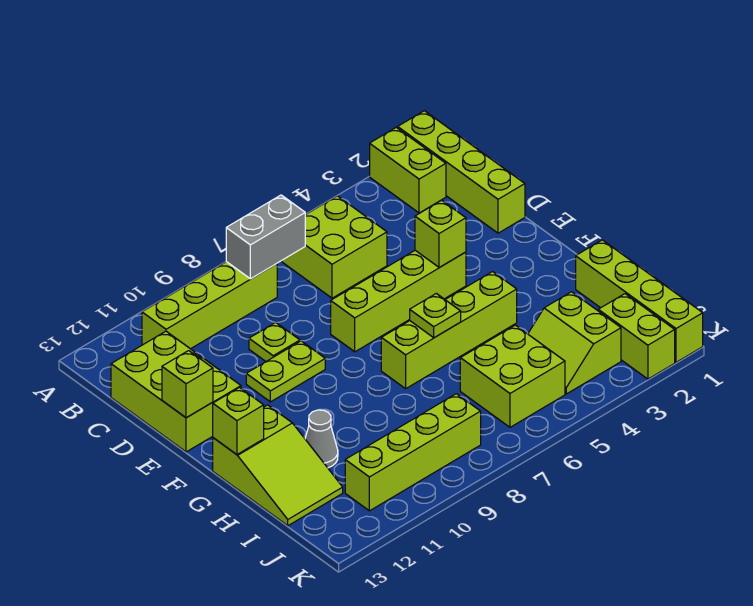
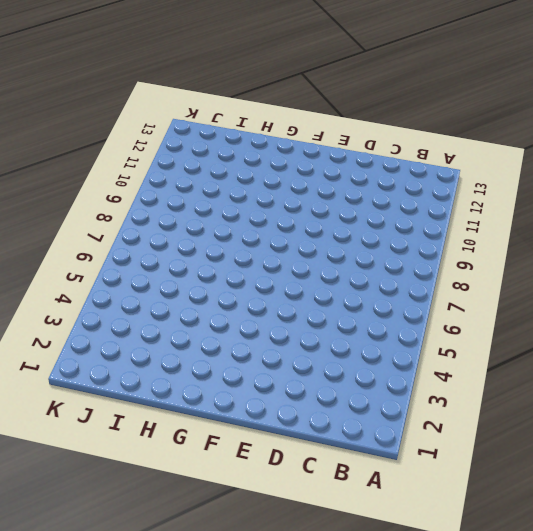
none -> lime 1x4 brick [398,111,525,233]
none -> lime 1x2 brick [370,127,446,213]
none -> lime 2x2 brick [282,196,387,298]

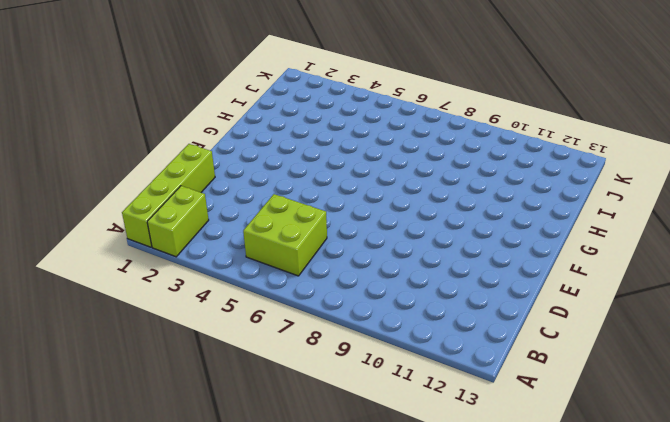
none -> lime 1x4 brick [142,262,277,349]
none -> lime 2x3 brick [111,331,241,452]
none -> lime 1x1 plate [249,322,300,361]

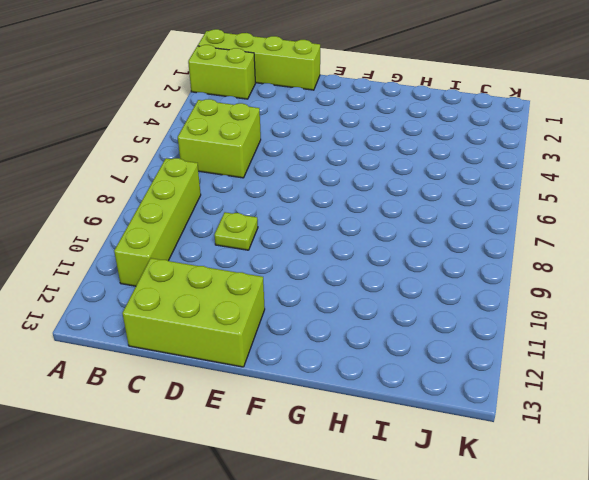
none -> lime 1x4 brick [331,250,466,352]
none -> lime 1x2 plate [246,341,325,402]
none -> lime 1x4 brick [381,272,517,389]

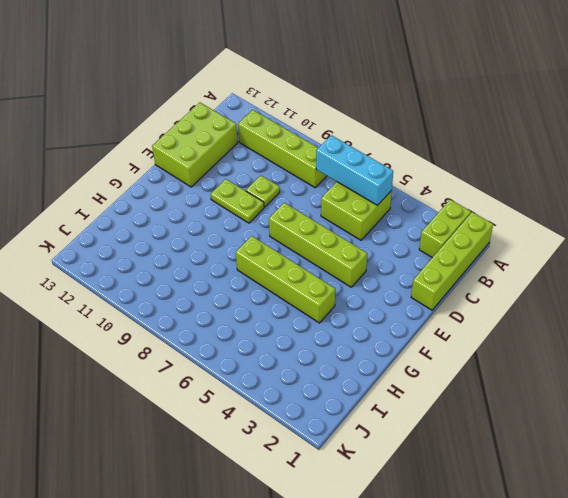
cyan 1x3 brick [316,135,393,206] -> grey 1x2 brick [226,195,305,279]
none -> lime 2x3 slope [213,405,343,526]
none -> lime 1x4 brick [576,240,703,362]
none -> grey 1x1 cone [305,410,338,468]

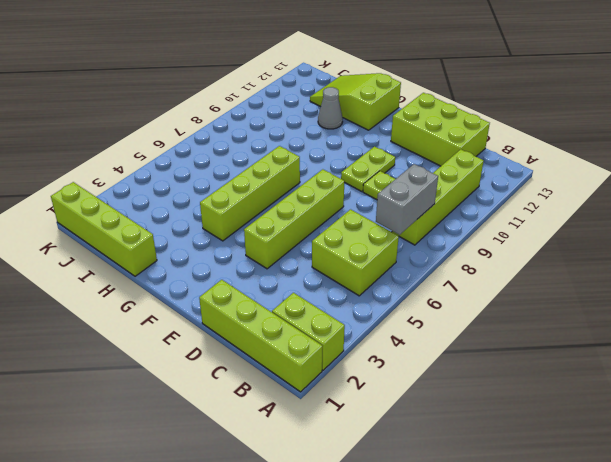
none -> lime 2x2 slope [528,292,621,394]
none -> lime 2x2 brick [460,325,565,427]
none -> lime 1x2 brick [598,294,675,379]

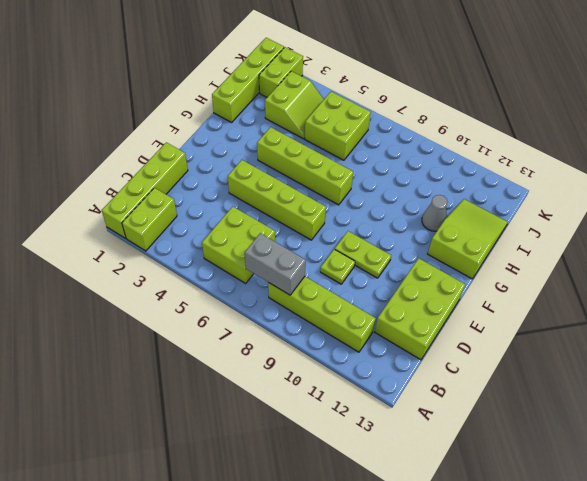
none -> lime 1x4 brick [345,394,481,511]
none -> lime 1x1 brick [415,200,466,268]
none -> lime 1x1 brick [162,351,213,418]

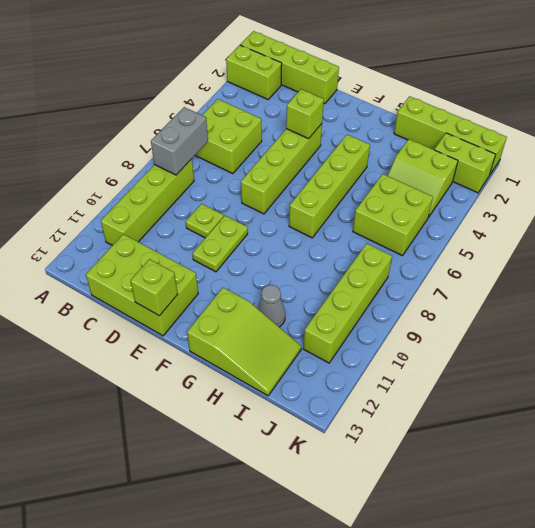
none -> lime 1x1 plate [410,293,461,338]
none -> lime 1x1 brick [213,388,264,454]

